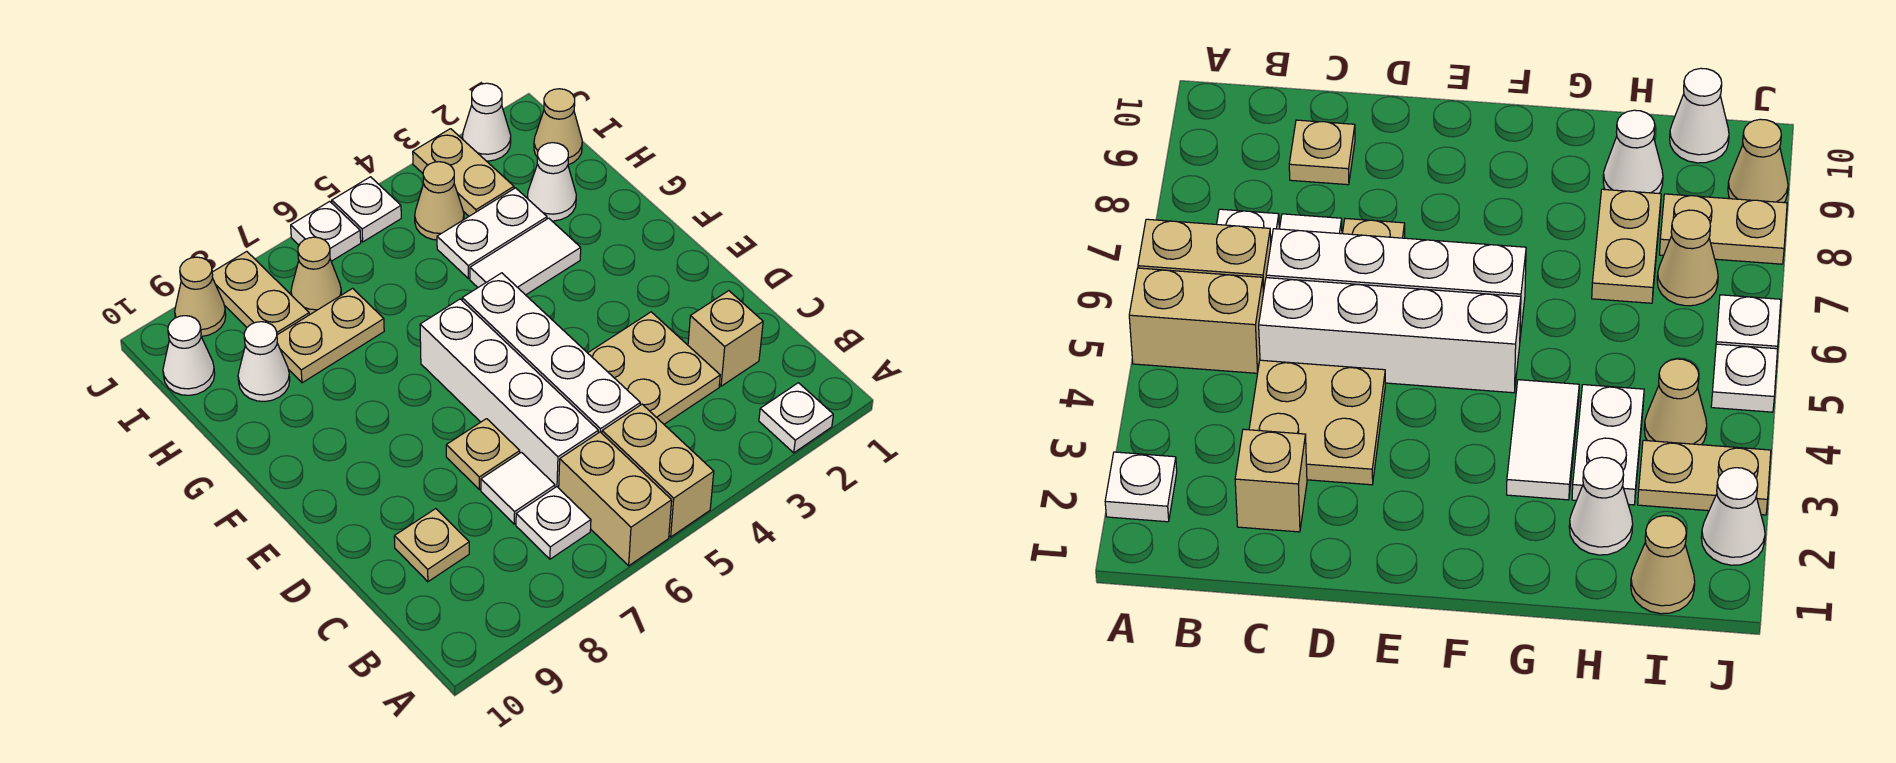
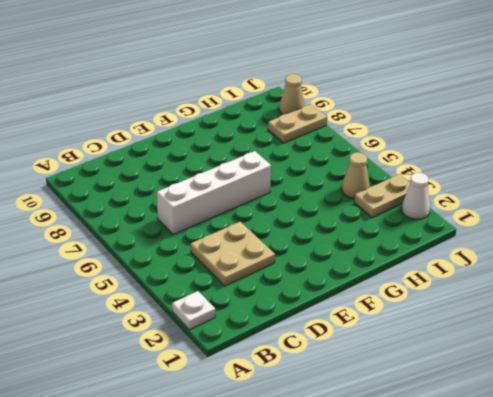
none -> tan 1x2 brick [602,404,714,537]
none -> tan 1x2 brick [559,432,672,566]
none -> white 1x1 plate [516,487,591,559]

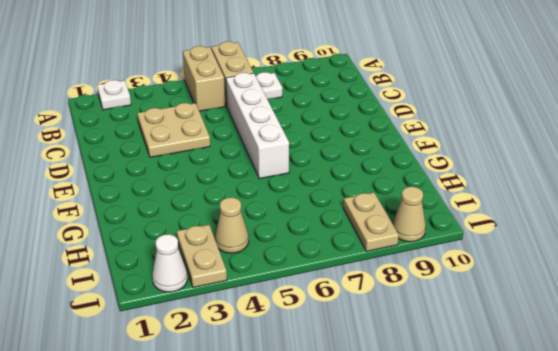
none -> tan 1x1 brick [688,291,763,386]
none -> white 1x4 brick [462,273,640,433]
none -> white 1x1 tile [481,452,555,524]

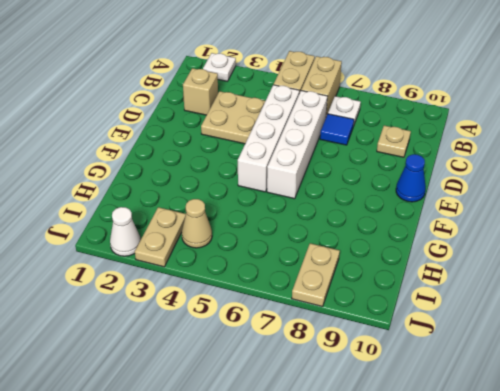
blue 1x1 tile [320,114,354,145] -> white 1x1 tile [481,452,555,524]
blue 1x1 cone [396,154,426,202] -> none
none -> tan 1x1 plate [446,419,520,489]
none -> white 1x2 tile [470,218,581,295]
none -> white 1x1 cone [527,143,576,221]

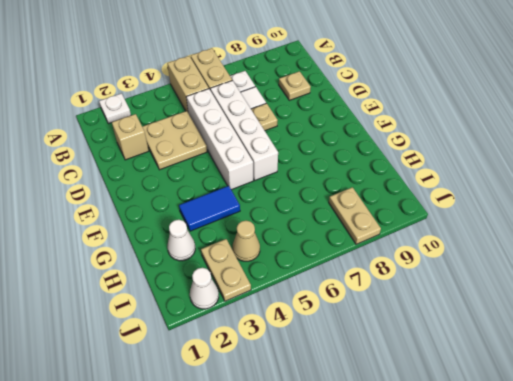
blue 1x2 tile [179,186,240,231] -> white 1x2 tile [470,218,581,295]
none -> white 1x2 plate [437,188,547,279]
none -> tan 1x2 plate [277,288,384,383]
none -> white 1x1 cone [238,322,290,402]

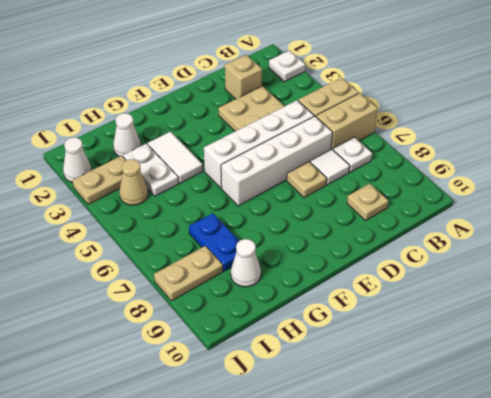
blue 1x2 plate [189,213,239,271] -> tan 1x2 plate [277,288,384,383]
none -> tan 1x1 cone [534,89,582,165]
none -> tan 1x1 cone [291,237,341,315]
none -> white 1x1 cone [163,316,215,395]

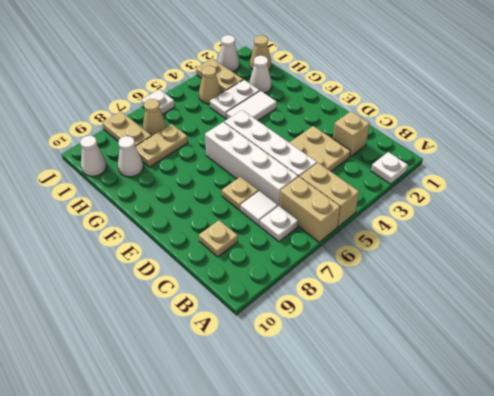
none -> white 1x1 plate [332,177,401,242]
none -> tan 1x1 cone [175,257,226,336]

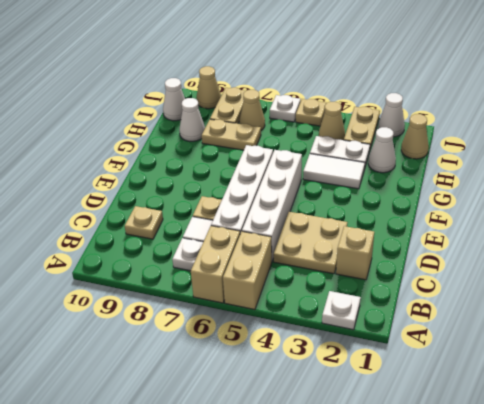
tan 1x1 plate [296,99,326,126] -> white 1x1 plate [332,177,401,242]

